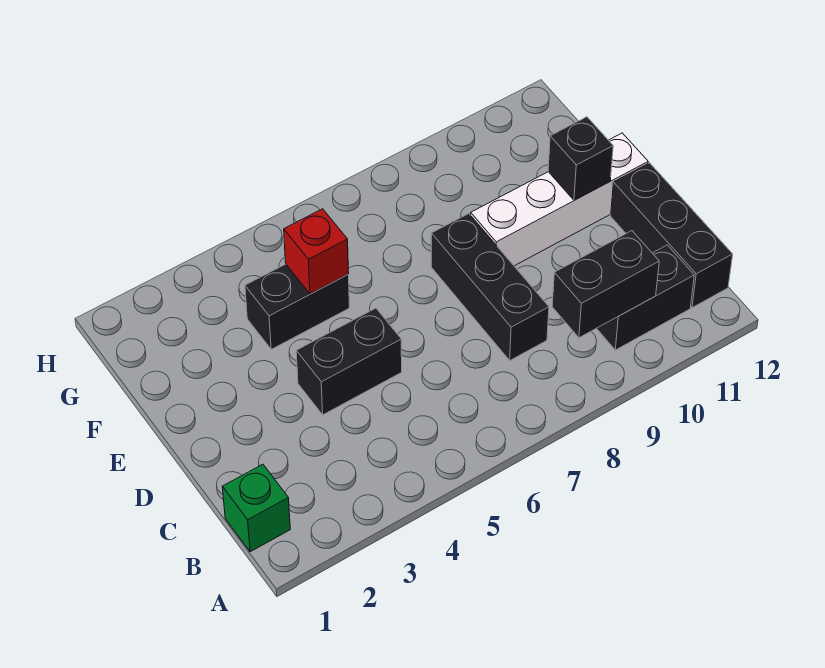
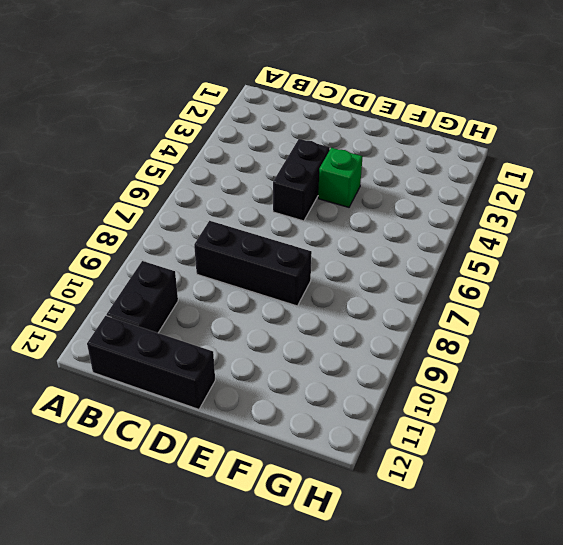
green 1x1 brick [318,148,363,207] -> green 1x1 brick moved to [222,464,290,552]
none -> white 1x4 brick [471,133,648,266]
none -> black 1x2 brick [245,264,349,349]

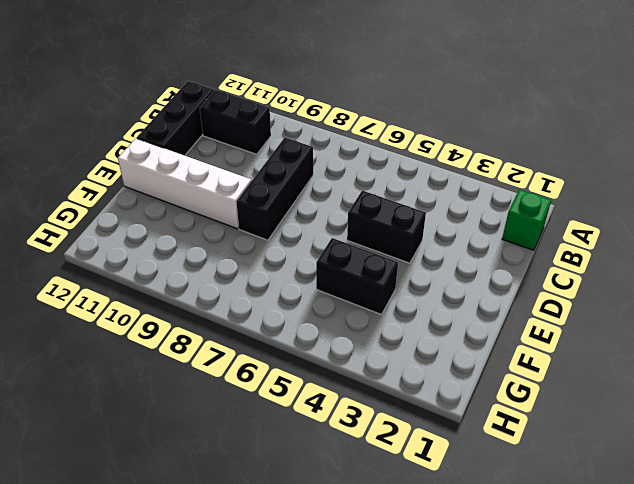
none -> black 1x2 brick [552,231,659,338]
none -> black 1x1 brick [548,117,613,200]

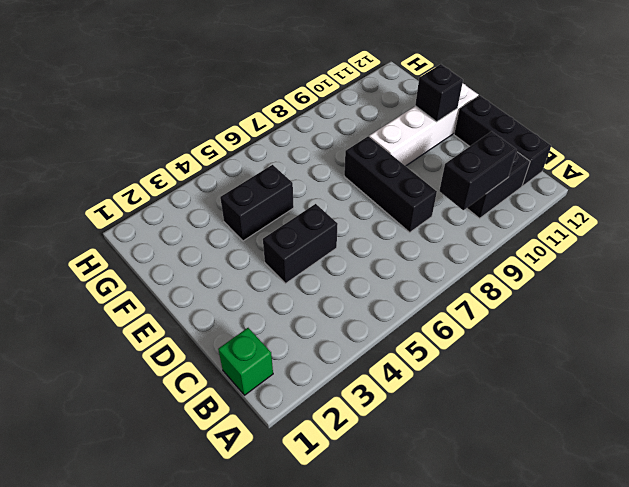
none -> red 1x1 brick [284,209,349,294]

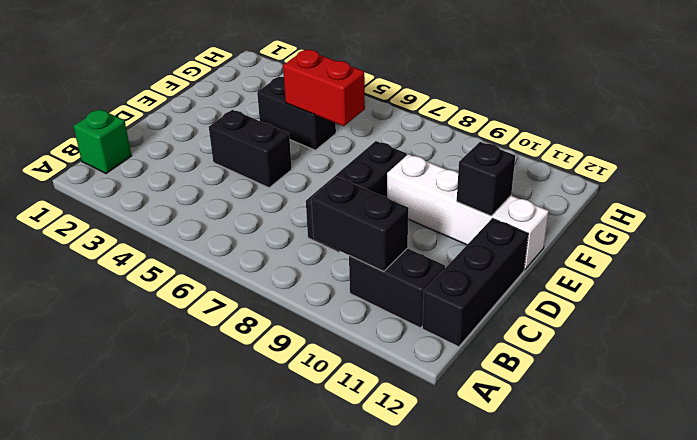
red 1x2 brick [283,50,365,126] -> red 1x1 brick [284,209,349,294]

